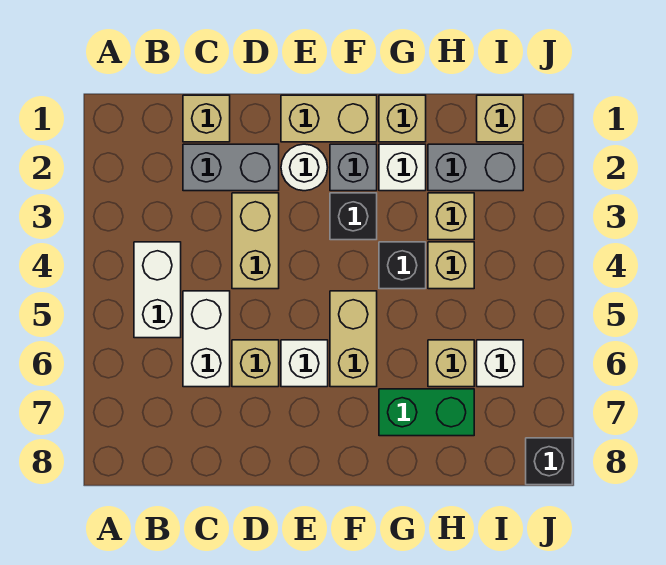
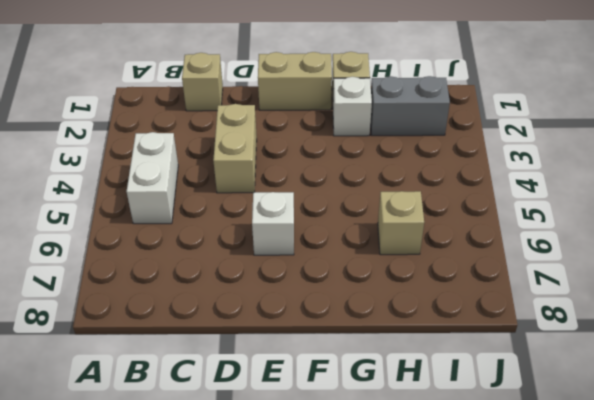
none -> grey 1x2 brick [183,144,279,191]
none -> white 1x2 brick [183,291,230,387]
none -> tan 1x1 brick [232,340,279,387]

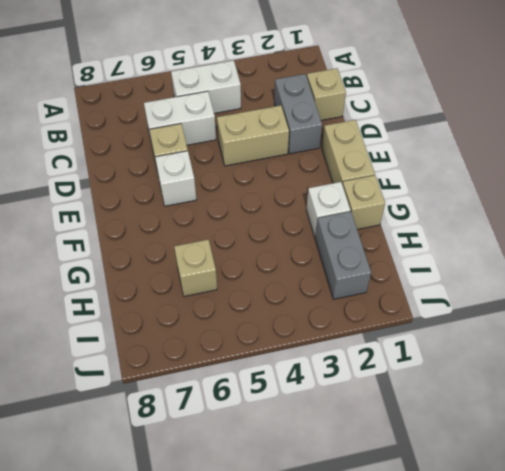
none -> white 1x1 round brick [281,144,328,191]
none -> grey 1x1 brick [330,144,377,191]
none -> black 1x1 brick [330,193,377,240]

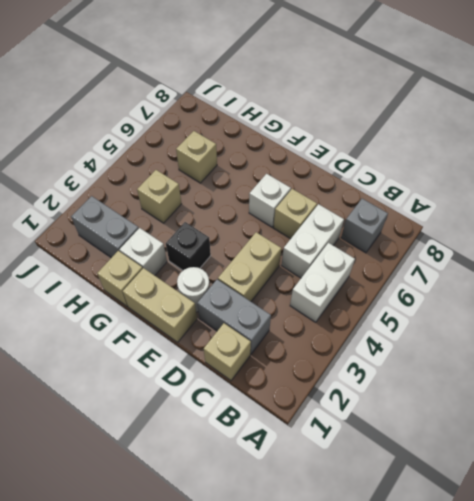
grey 1x1 brick [341,199,388,253] -> grey 1x1 brick moved to [330,144,377,191]
none -> tan 1x2 brick [330,291,377,387]
none -> black 1x1 brick [379,242,426,289]
none -> green 1x2 brick [379,389,474,436]

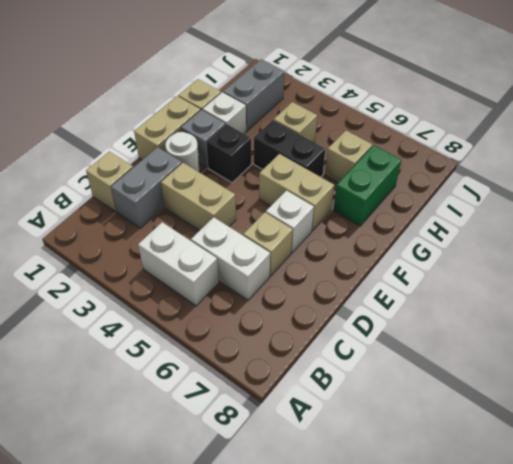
black 1x2 brick [254,120,325,177] -> black 1x1 brick [379,242,426,289]
none -> tan 1x1 brick [428,193,474,240]
none -> tan 1x1 brick [477,95,523,142]
none -> white 1x1 brick [477,340,523,387]

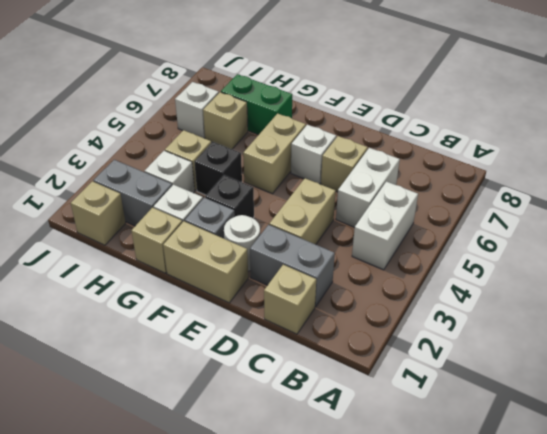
white 1x1 brick [145,151,195,193] -> tan 1x1 brick [428,193,474,240]
none -> black 1x1 brick [526,438,572,485]

